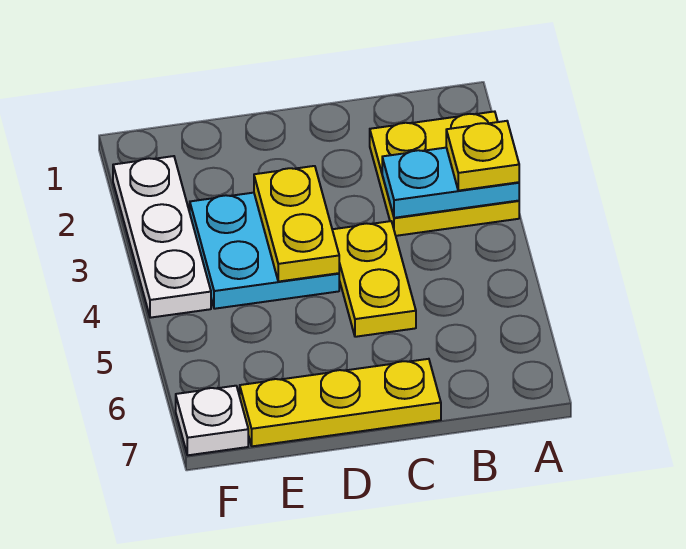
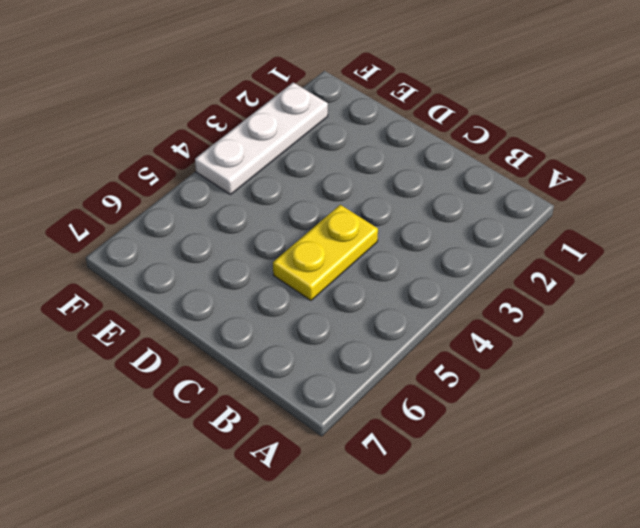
none -> yellow 2x2 plate [370,111,519,236]
none -> yellow 1x3 plate [240,359,441,446]

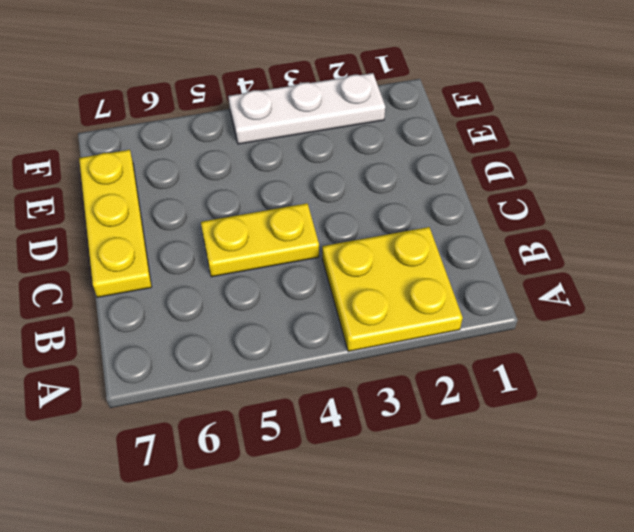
none -> cyan 2x2 plate [190,193,339,309]
none -> white 1x1 plate [176,386,248,455]

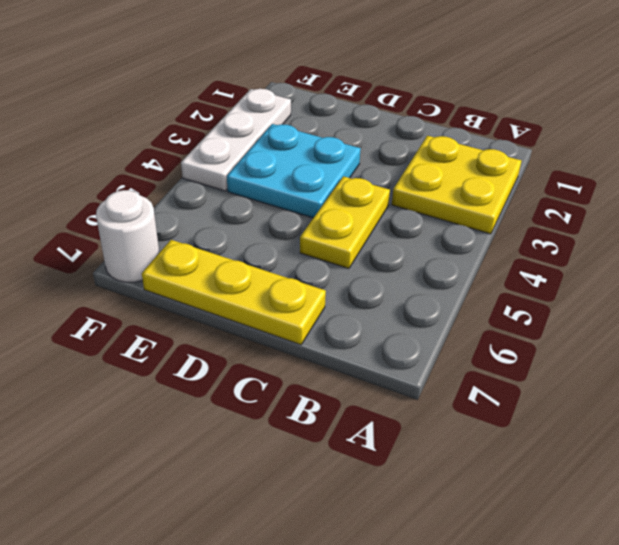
white 1x1 round brick [96,190,159,282] -> white 1x1 plate [176,386,248,455]
none -> cyan 1x2 plate [382,148,519,218]
none -> yellow 1x2 plate [254,166,339,282]

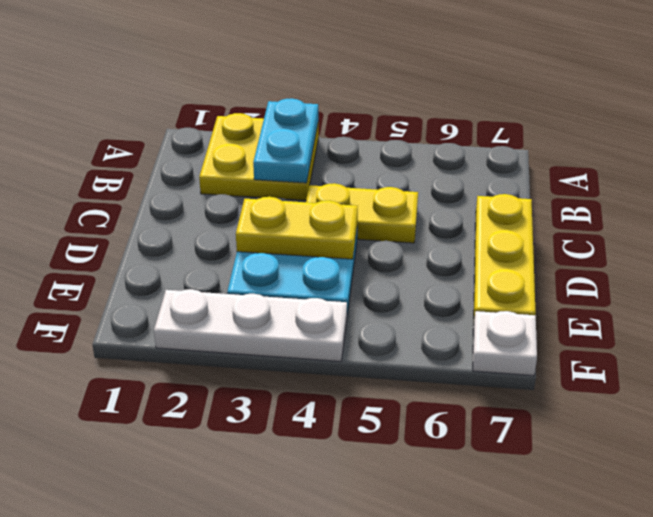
none -> yellow 1x1 plate [446,121,519,191]

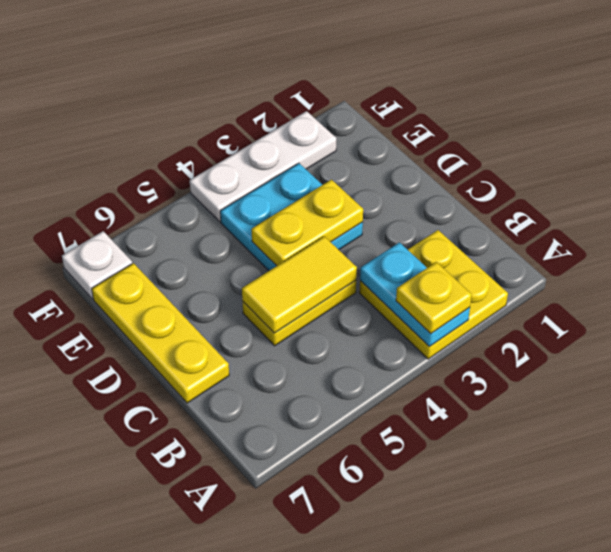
yellow 1x2 tile [242,236,357,333] -> none

